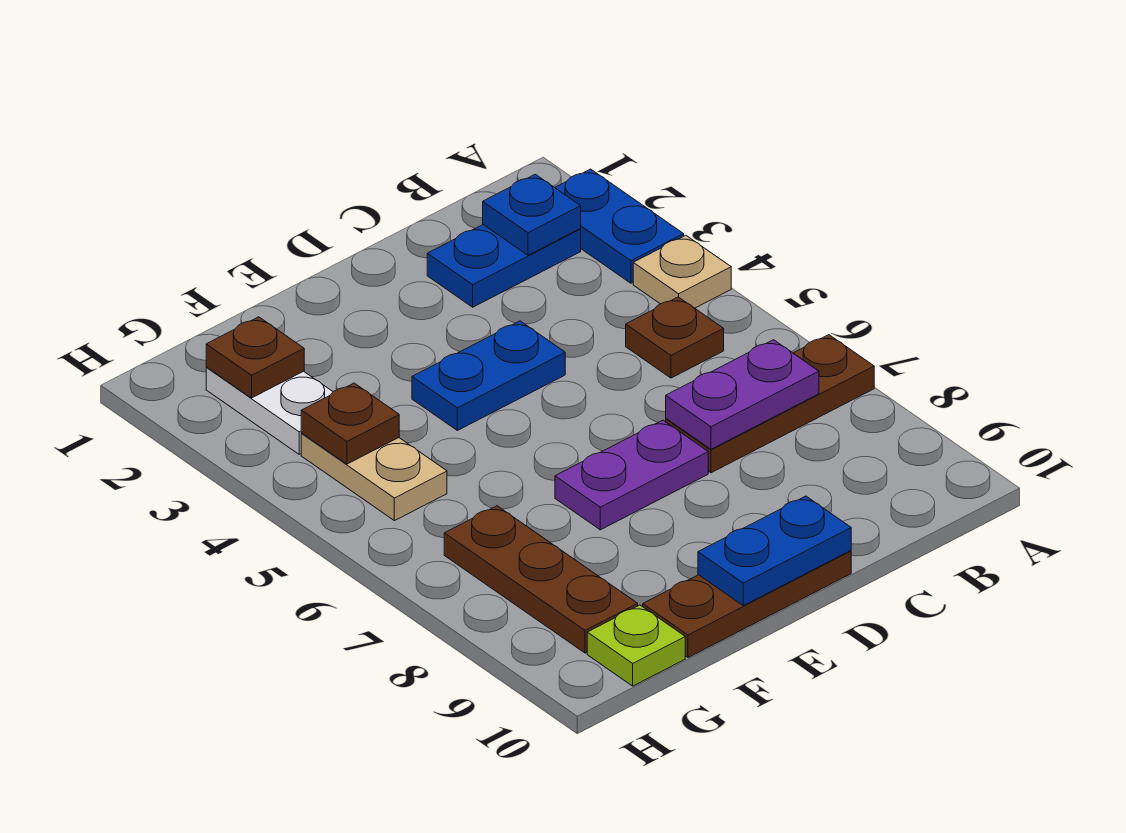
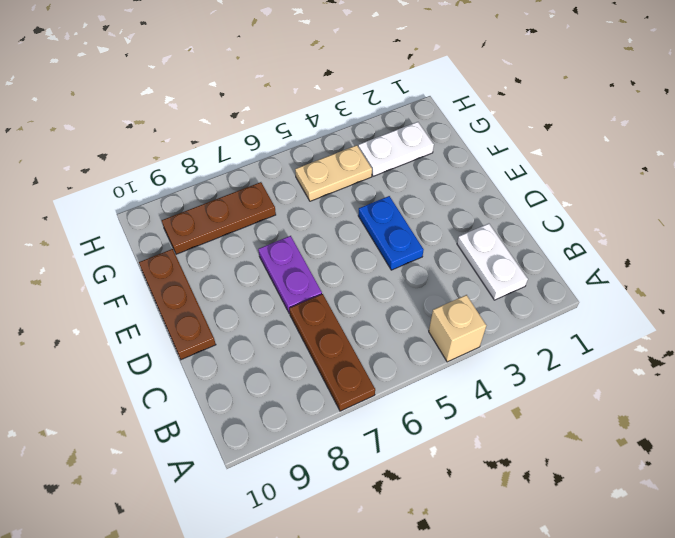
tan 1x1 brick [429,295,486,362] -> tan 1x1 plate [633,235,731,308]
white 1x2 plate [457,224,528,300] -> blue 1x2 plate [427,225,581,307]
none -> blue 1x2 plate [555,169,684,283]
none -> brown 1x1 plate [626,297,724,378]
none -> lime 1x1 plate [587,605,685,686]

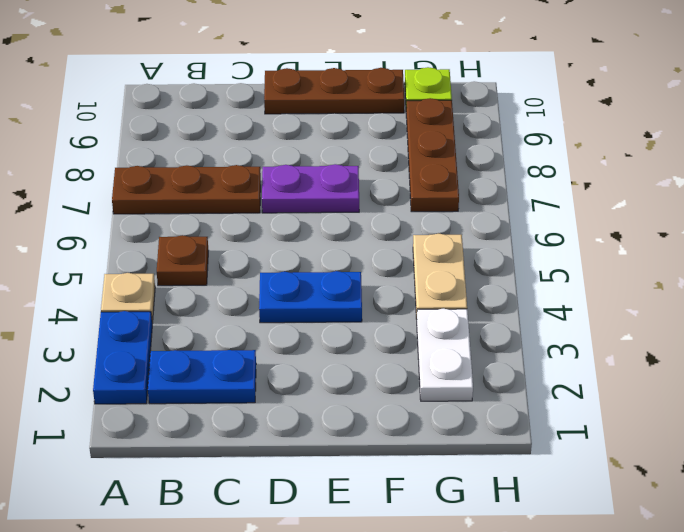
none -> blue 1x1 plate [483,174,581,255]
none -> purple 1x2 plate [666,340,819,449]
none -> blue 1x2 plate [698,496,851,606]

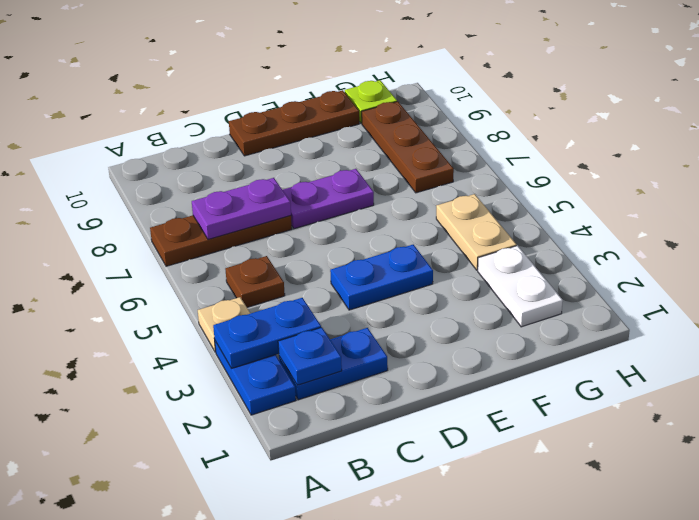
blue 1x2 plate [213,298,321,369] -> blue 1x2 plate moved to [698,496,851,606]
none -> brown 1x1 plate [206,317,304,398]
none -> brown 1x1 plate [301,383,399,464]

